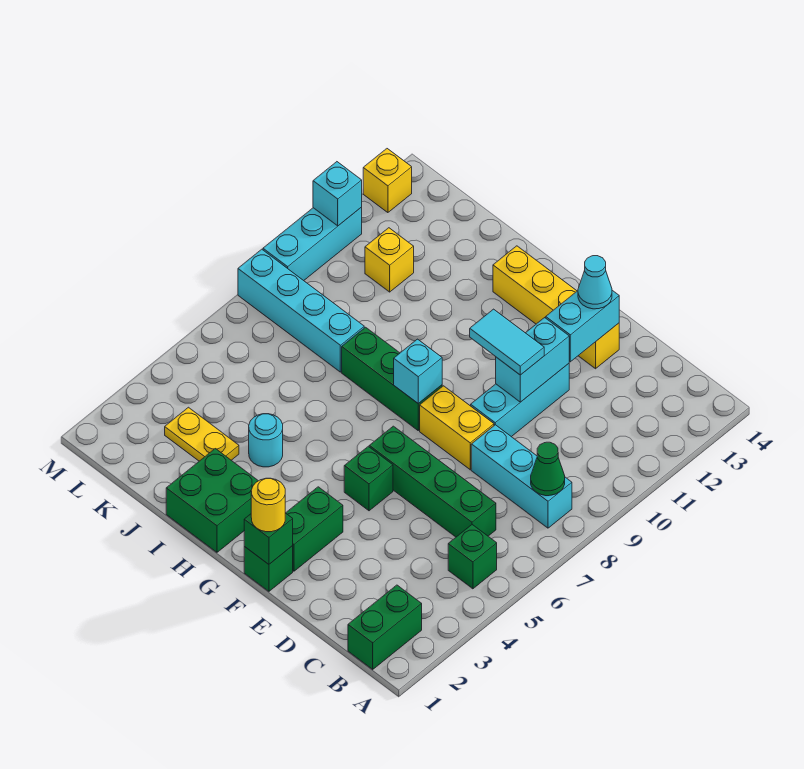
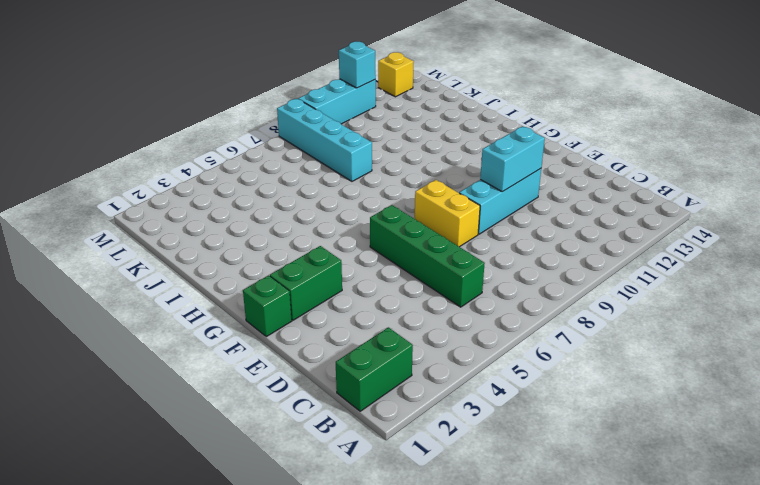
none -> green 1x1 brick [448,525,497,589]
none -> cyan 1x3 brick [471,425,572,528]
none -> yellow 1x4 brick [493,246,619,369]

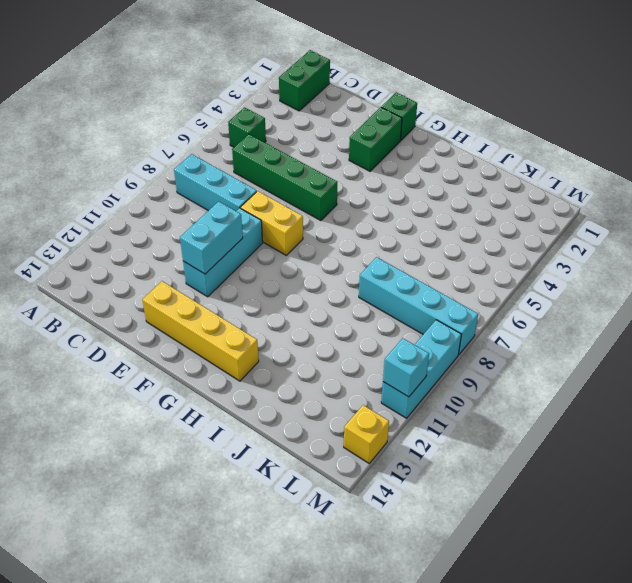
none -> green 1x1 brick [344,446,393,511]
none -> green 1x3 brick [342,327,442,430]
none -> green 2x2 brick [166,449,258,552]

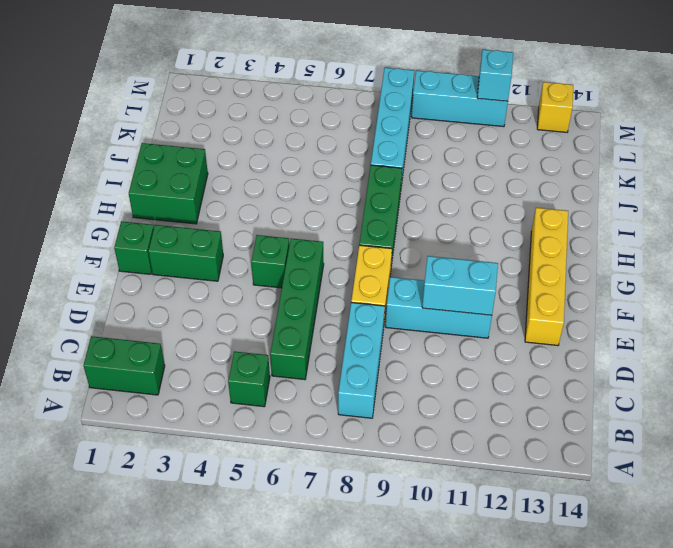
none -> cyan 1x1 round brick [249,414,283,467]
none -> yellow 1x2 plate [165,407,239,461]
none -> yellow 1x1 brick [365,228,414,292]

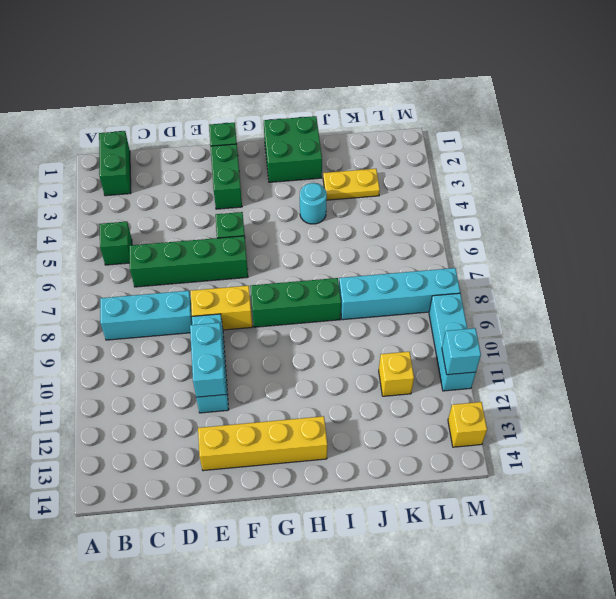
none -> green 1x1 cone [531,442,565,496]
none -> cyan 1x2 brick [546,290,619,362]
none -> green 1x1 brick [244,513,293,564]

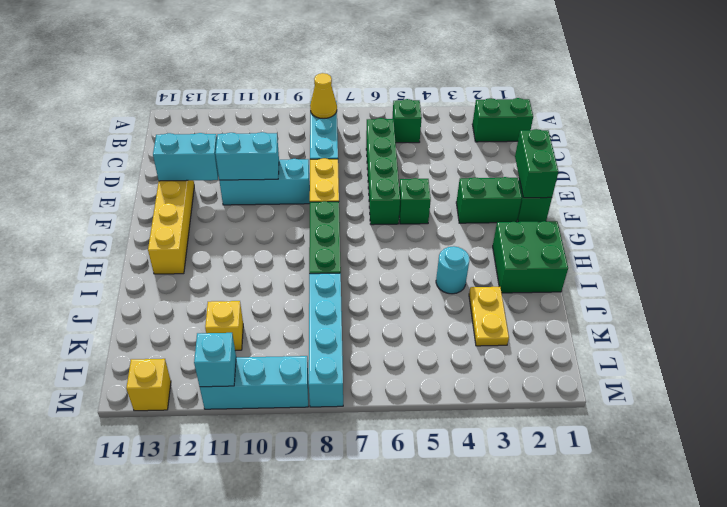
yellow 1x1 cone [310,73,337,119] -> green 1x1 cone [531,442,565,496]
green 1x2 brick [515,129,558,198] -> green 1x1 brick [244,513,293,564]
none -> cyan 1x1 brick [394,339,442,404]
none -> cyan 1x2 tile [470,309,544,375]
none -> cyan 1x1 cone [578,256,612,309]

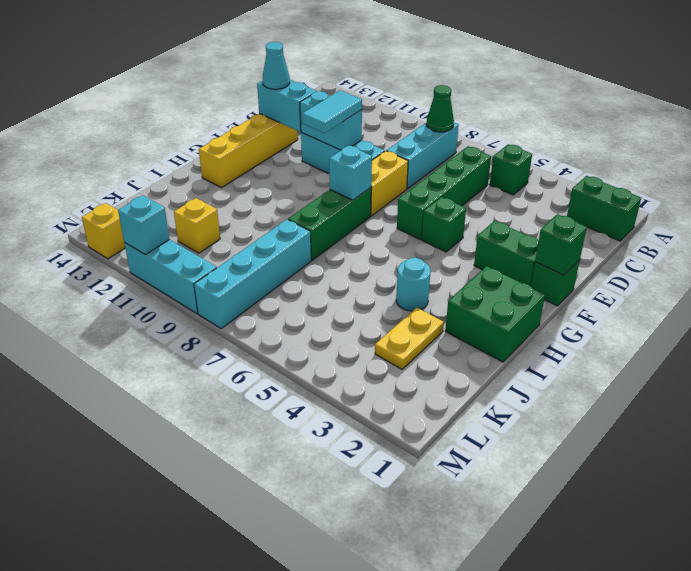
none -> yellow 1x1 round brick [251,478,285,532]

